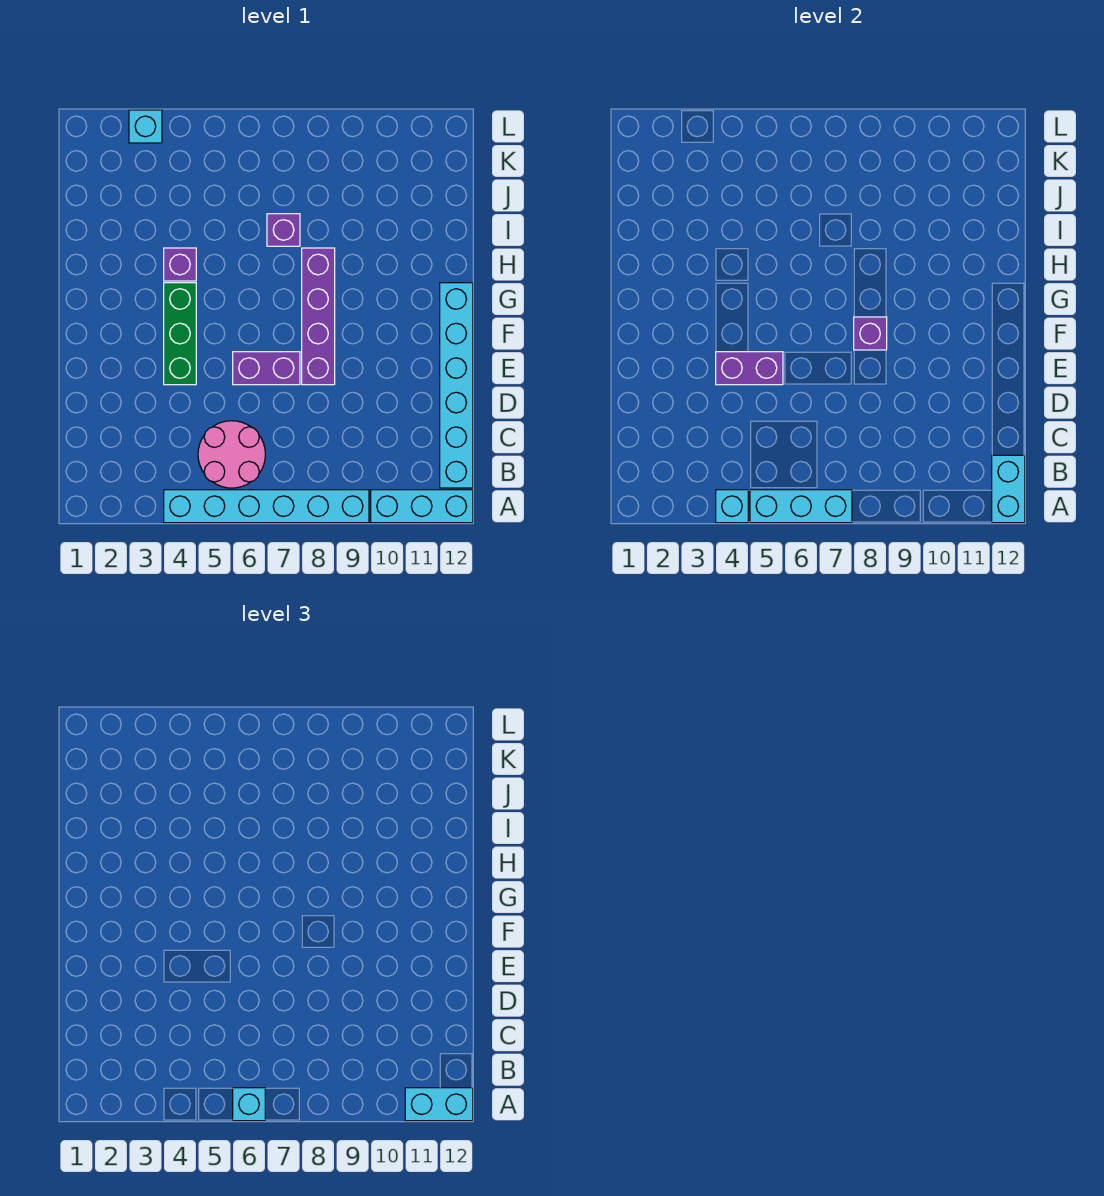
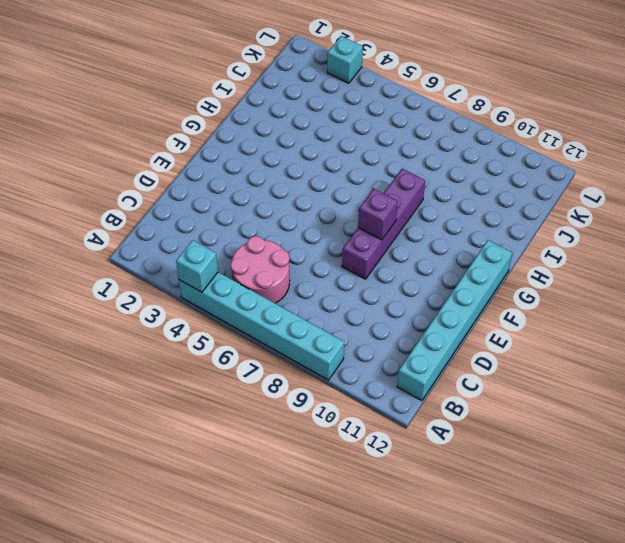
none -> cyan 1x3 brick [371,490,473,523]
none -> green 1x3 brick [164,283,196,385]
none -> purple 1x2 brick [233,352,300,385]

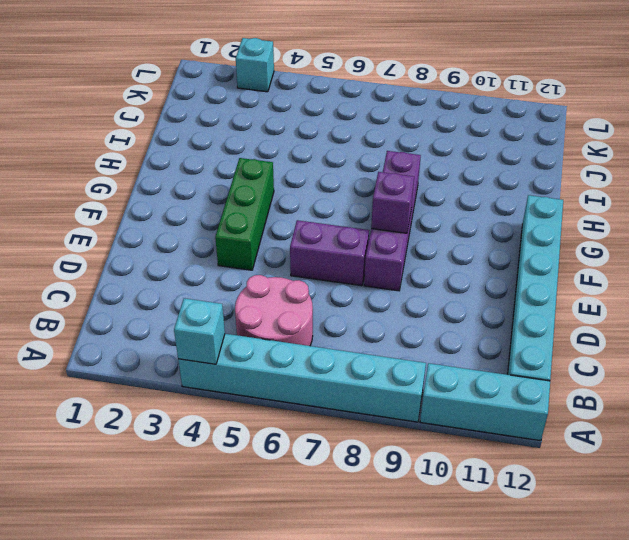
none -> purple 1x1 brick [164,248,196,281]
none -> purple 1x1 brick [267,214,300,246]
none -> cyan 1x3 brick [750,490,852,523]

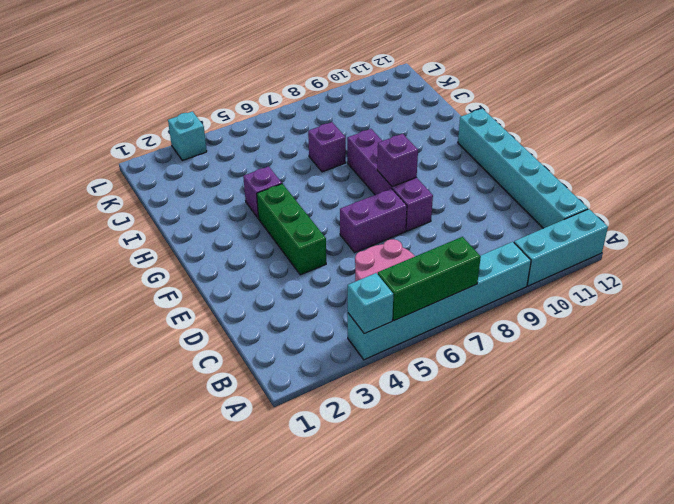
green 1x3 brick [378,237,481,321] -> cyan 1x3 brick [750,490,852,523]
none -> cyan 1x2 brick [992,455,1025,523]
none -> purple 1x2 brick [716,352,783,385]
none -> cyan 1x1 brick [233,1088,265,1121]

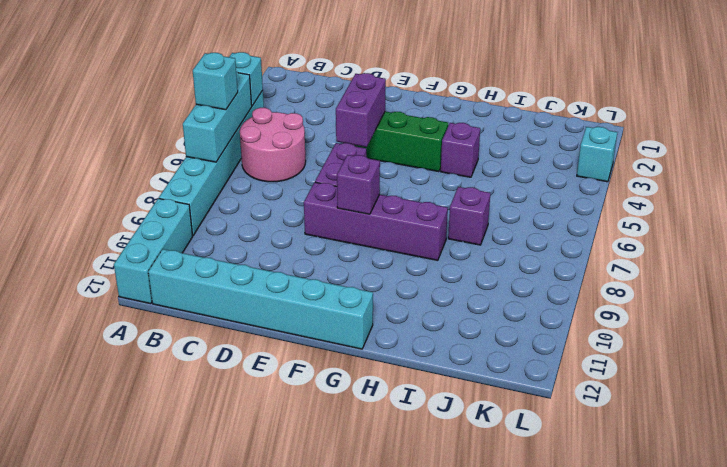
none -> cyan 1x2 brick [992,455,1025,523]
none -> cyan 1x2 brick [405,1088,473,1121]

